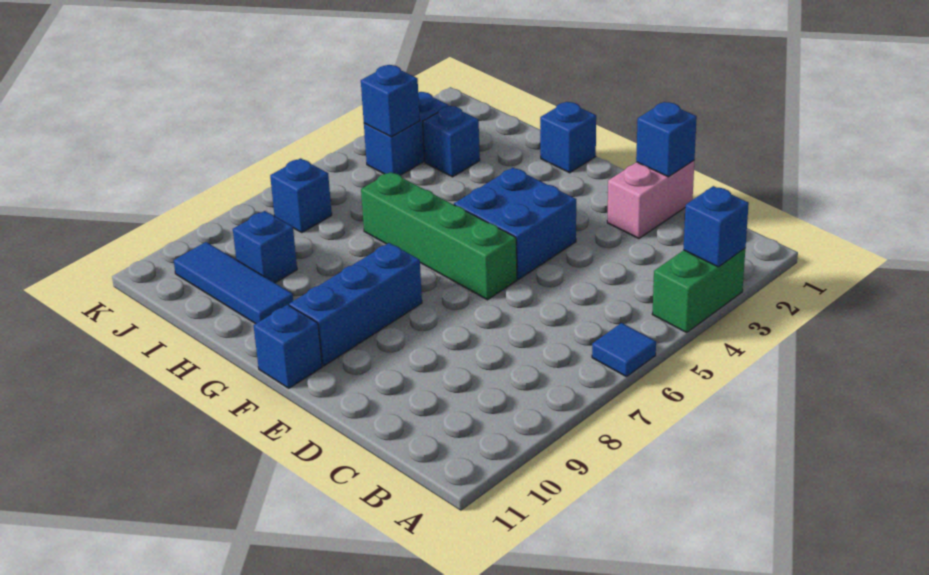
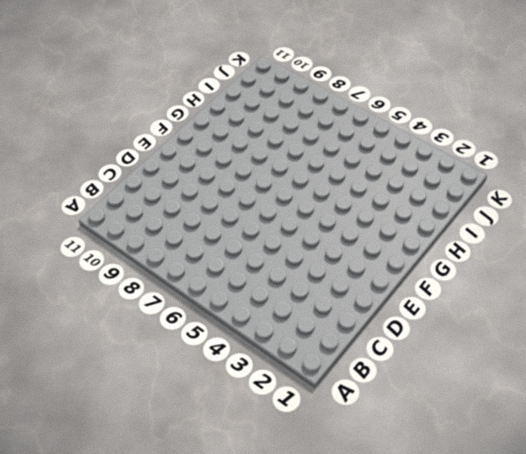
none -> green 1x2 brick [652,248,745,332]
none -> blue 1x1 tile [592,323,656,377]
none -> pink 1x2 brick [607,161,694,238]

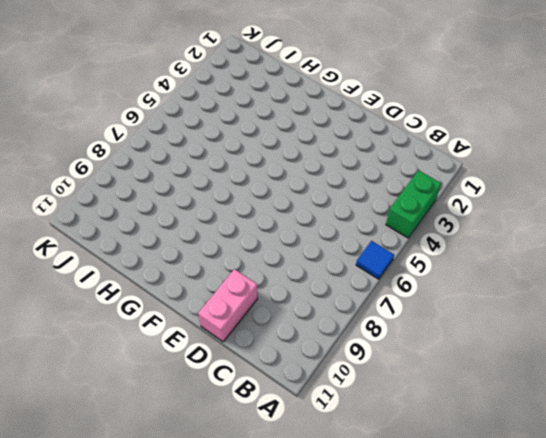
pink 1x2 brick [198,269,258,342] -> pink 1x2 brick moved to [607,161,694,238]
none -> blue 2x2 brick [454,168,576,279]
none -> green 1x4 brick [361,172,517,300]
none -> blue 1x3 brick [289,243,422,366]

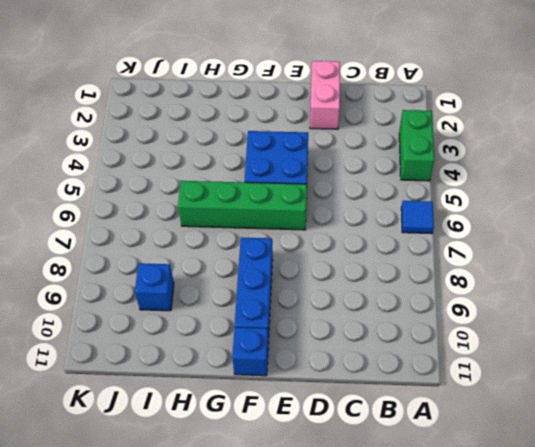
none -> blue 1x1 brick [540,102,596,173]
none -> blue 1x3 tile [174,242,293,324]
none -> blue 1x1 brick [423,106,480,177]

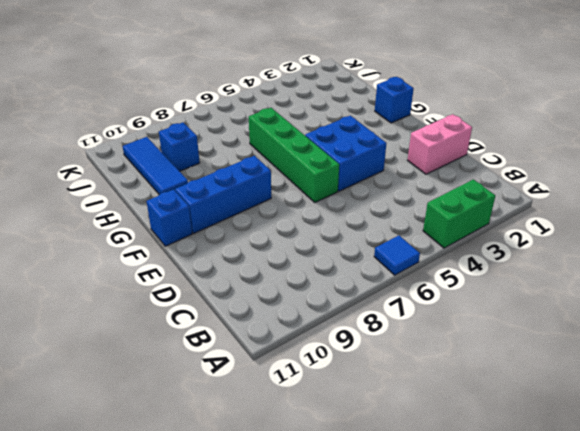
none -> blue 1x1 brick [423,106,480,177]
none -> blue 1x2 brick [364,92,449,175]
none -> blue 1x1 brick [270,158,332,233]

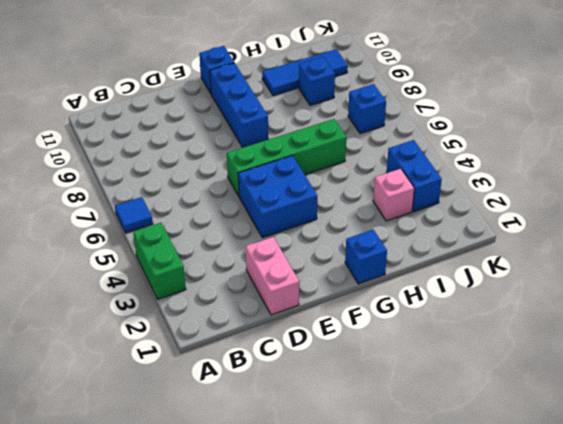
pink 1x1 brick [373,169,414,221] -> blue 1x1 brick [423,106,480,177]
none -> blue 1x1 brick [683,186,749,267]
none -> blue 1x1 brick [636,102,697,177]
none -> blue 1x1 brick [361,65,420,137]

